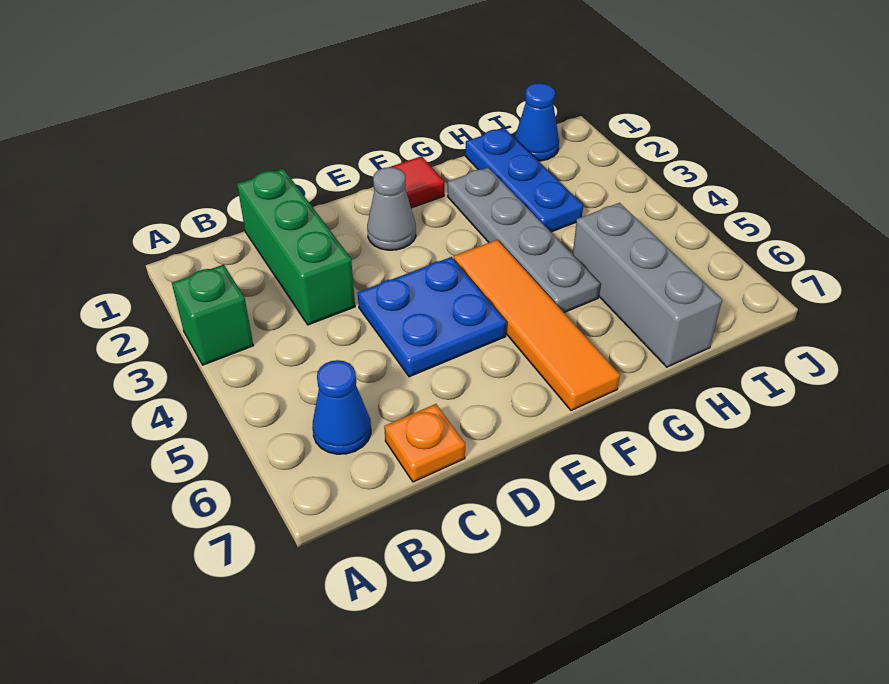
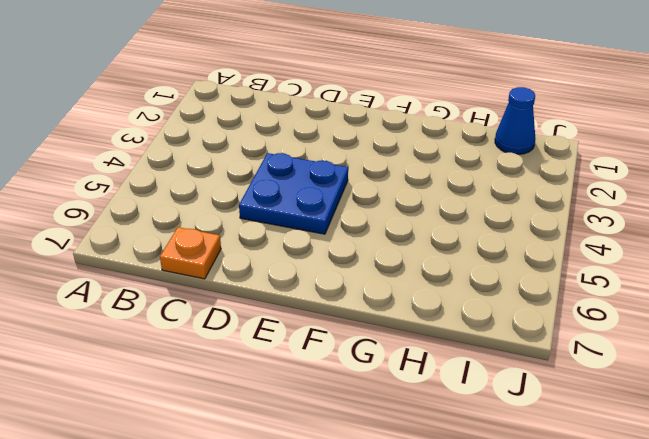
none -> green 1x1 brick [172,265,254,365]
none -> blue 1x1 cone [312,360,371,454]
none -> green 1x3 brick [237,169,355,325]

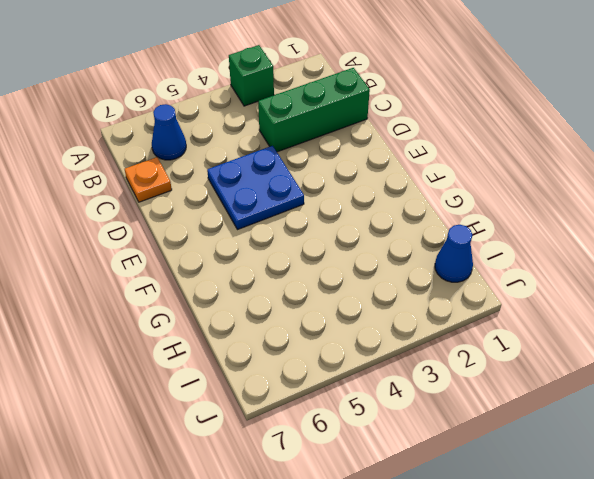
none -> grey 1x1 cone [367,167,416,250]
none -> red 1x1 tile [391,156,444,208]
none -> orange 1x4 tile [454,240,620,410]

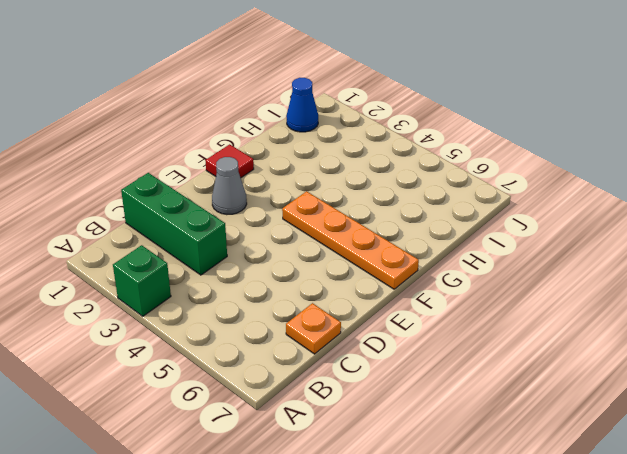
orange 1x4 plate [282,191,419,289] -> orange 1x4 tile [454,240,620,410]
none -> blue 1x1 cone [312,360,371,454]
none -> blue 2x2 plate [358,257,507,377]
none -> grey 1x4 plate [448,168,600,312]

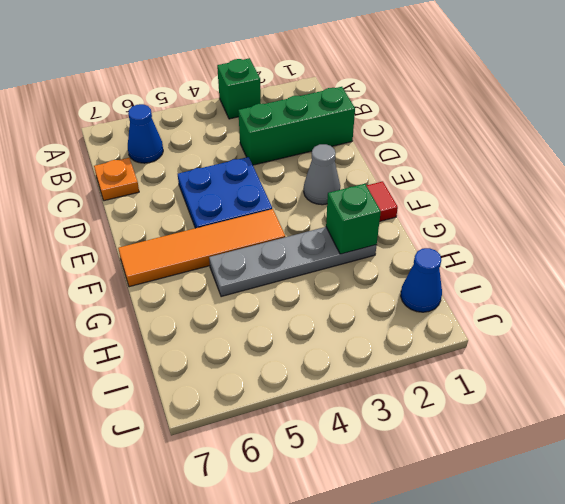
green 1x1 brick [326,184,381,254] -> none
none -> blue 1x3 plate [465,128,583,232]
none -> grey 1x3 brick [573,203,722,367]

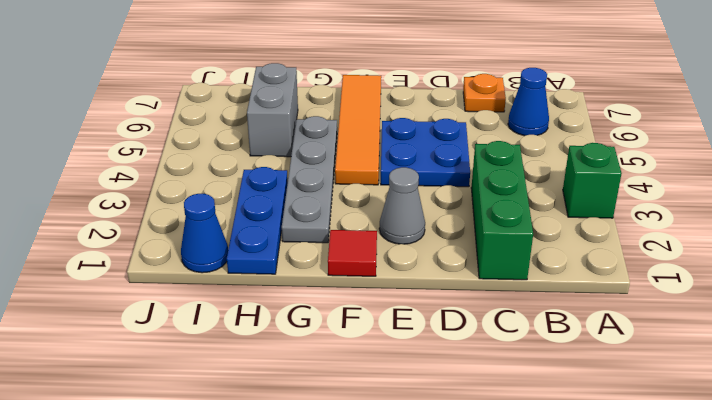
grey 1x2 brick [247,63,298,157] -> grey 1x3 brick [573,203,722,367]

